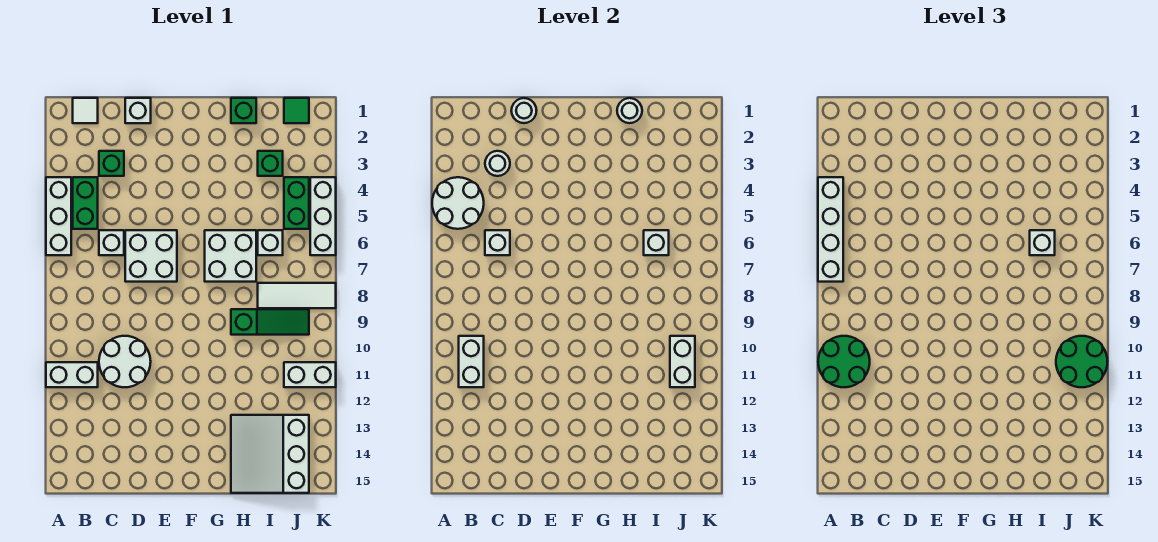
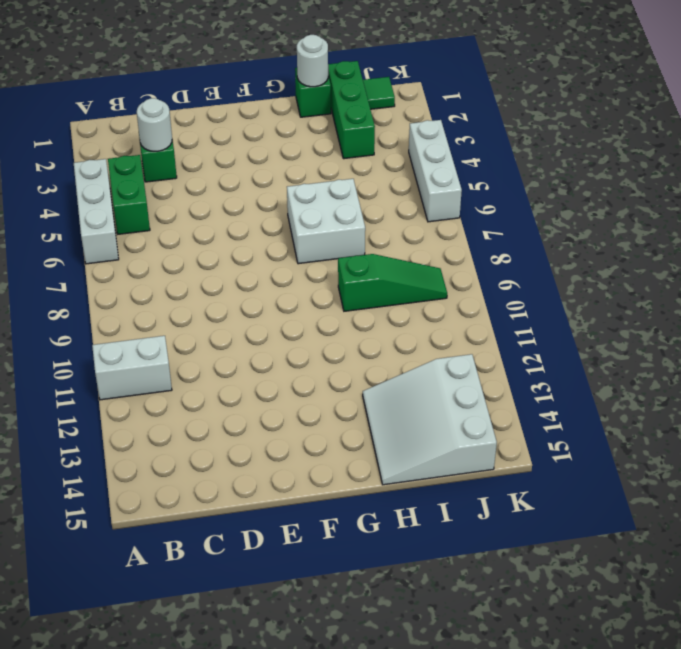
green 1x3 brick [328,61,375,159] -> green 1x1 brick [258,151,283,176]
none -> white 1x1 tile [73,98,98,123]
none -> white 1x1 brick [99,230,124,255]
none -> white 2x2 round brick [99,336,151,387]
none -> white 1x1 brick [125,98,151,123]

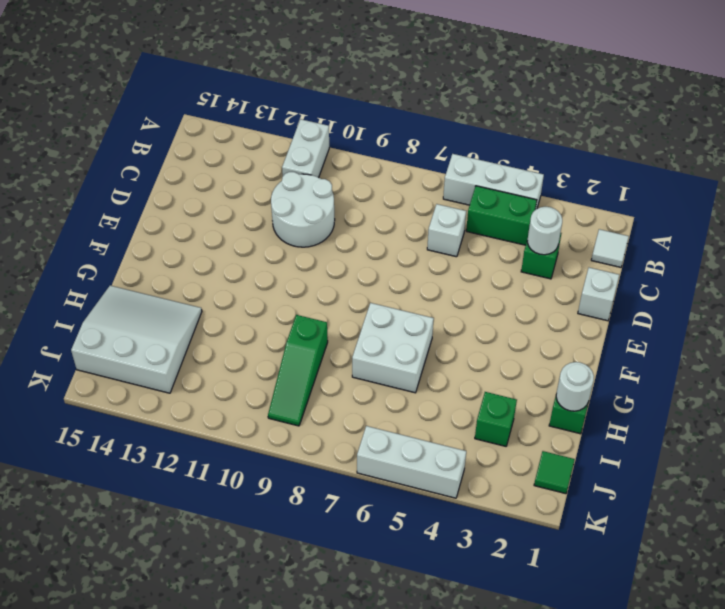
none -> white 2x2 brick [125,230,177,282]
none -> white 1x1 brick [258,230,283,255]
none -> white 1x3 tile [258,283,336,308]
none -> green 1x2 brick [284,177,309,229]

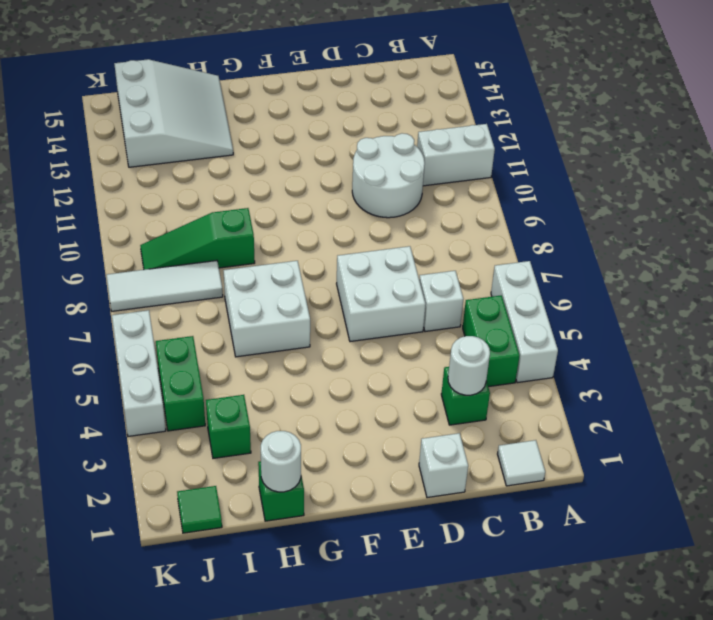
none -> white 1x1 brick [258,230,283,255]
none -> white 1x2 brick [284,362,336,387]
none -> white 2x2 round brick [432,177,484,229]
none -> white 1x2 brick [459,336,484,387]

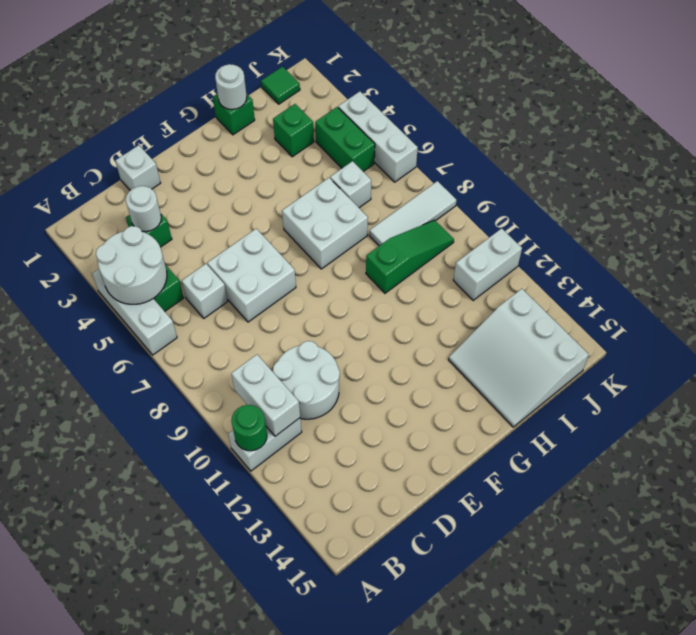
green 1x1 round brick [231,405,267,451] -> none
none -> white 1x1 tile [73,98,98,123]
none -> white 1x1 brick [485,230,510,255]
none -> white 1x1 round brick [511,98,537,123]
none -> white 1x1 brick [644,230,669,255]

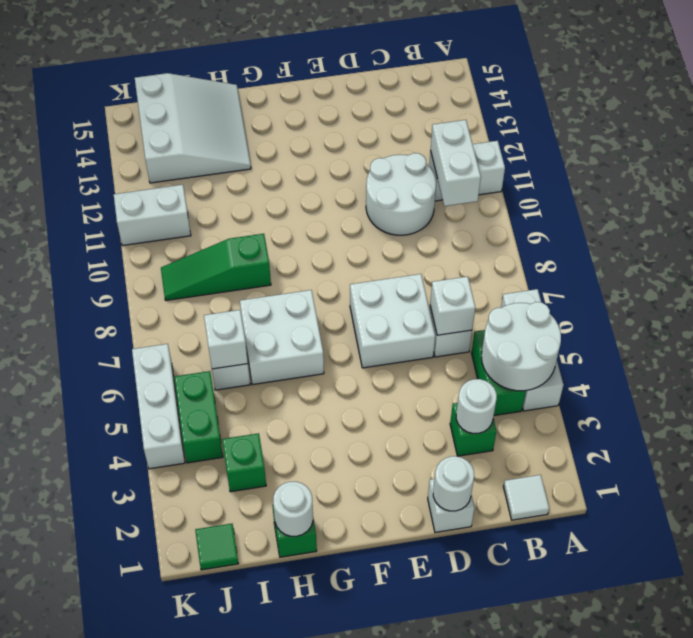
none -> white 1x3 tile [258,283,336,308]
none -> white 1x2 brick [670,336,695,387]
none -> white 1x4 brick [818,177,843,282]
none -> green 2x2 round brick [818,336,870,387]

